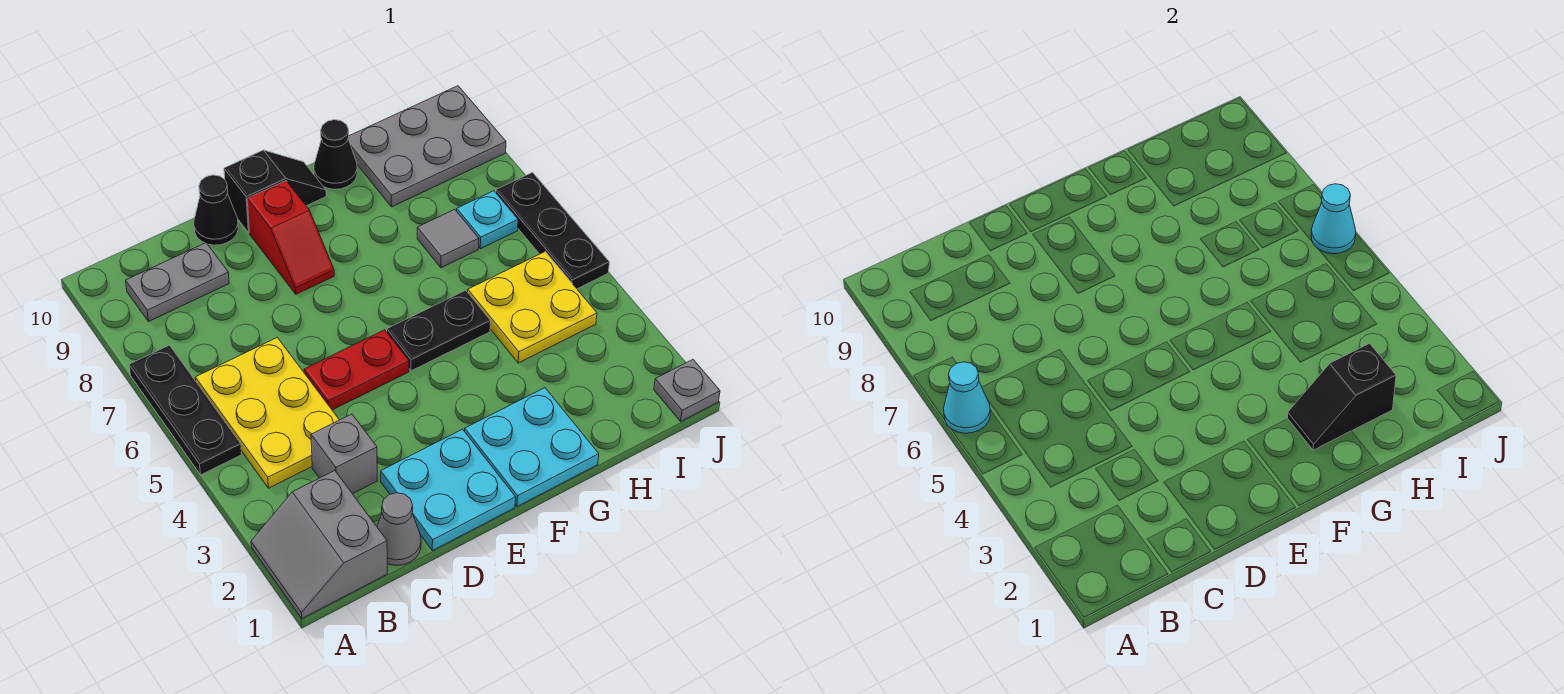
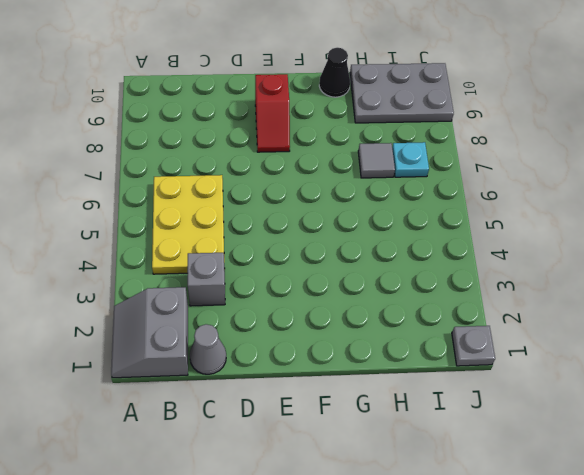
none -> black 1x3 plate [129,345,242,475]
none -> grey 1x2 plate [126,243,229,322]
none -> cyan 2x2 plate [381,429,516,551]

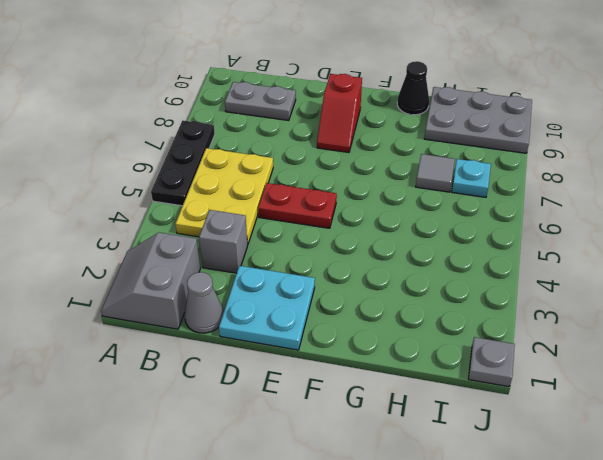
none -> black 1x1 cone [194,175,238,245]
none -> black 1x2 slope [224,150,326,233]
none -> cyan 2x2 plate [465,388,599,507]

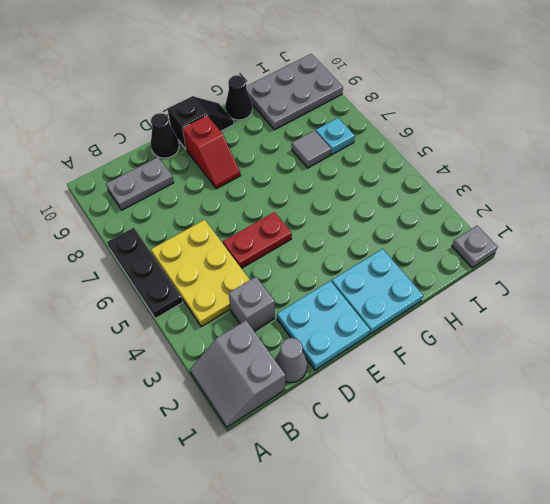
none -> black 1x2 plate [387,290,491,371]
none -> yellow 2x2 plate [468,252,597,363]
none -> black 1x3 plate [496,172,609,289]

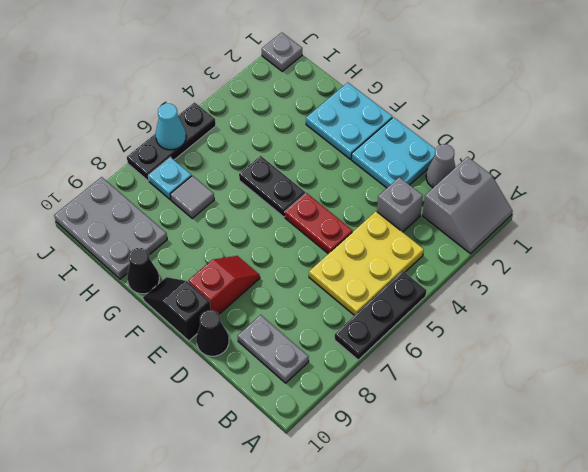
none -> yellow 2x2 plate [468,252,597,363]
none -> cyan 1x1 cone [944,362,990,433]
none -> black 1x2 slope [1287,343,1396,450]

